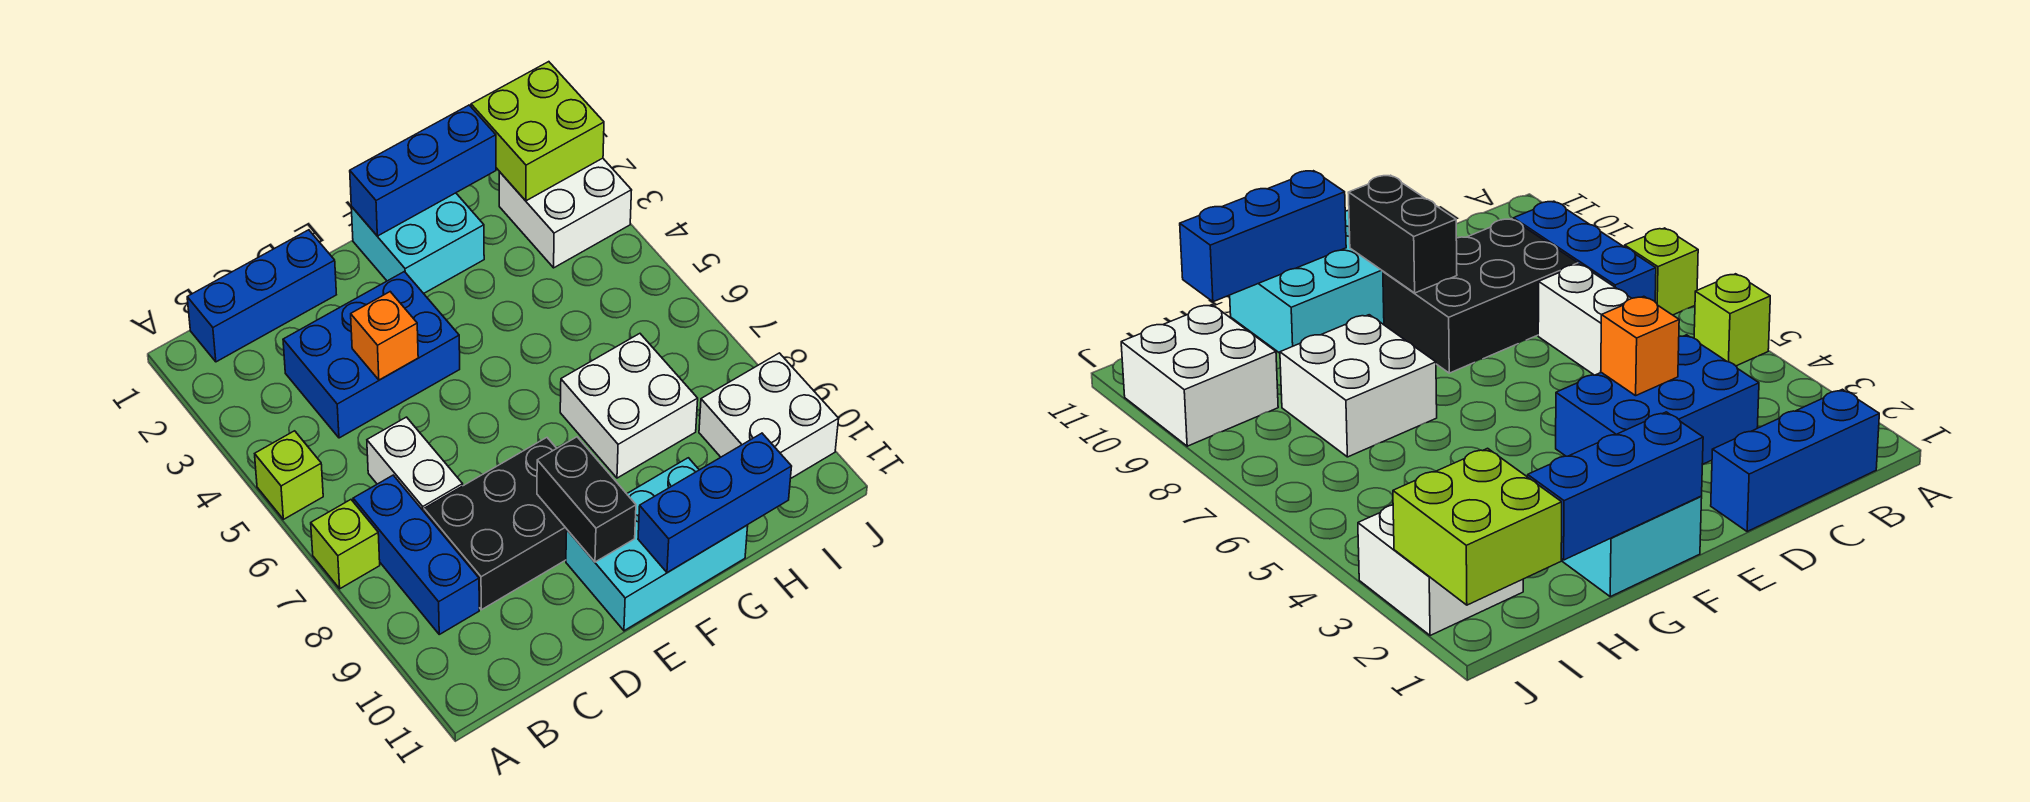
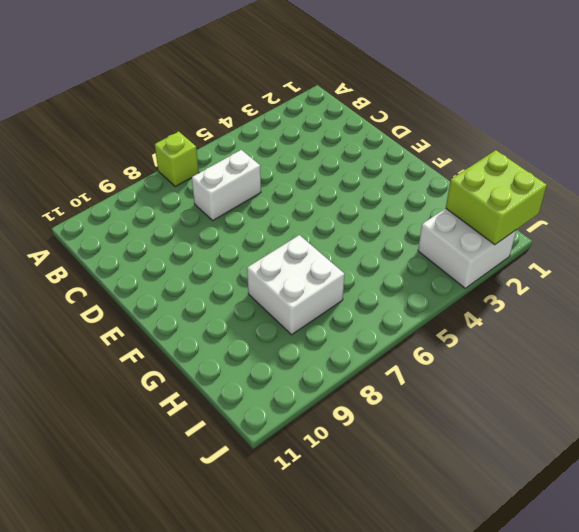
none -> lime 1x1 brick [255,431,323,519]
none -> blue 1x3 brick [187,230,336,362]
none -> blue 1x3 brick [353,475,479,634]

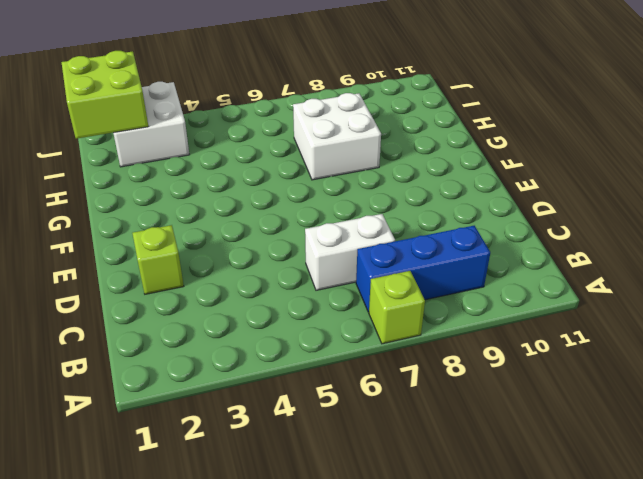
lime 1x1 brick [132,225,184,294] -> lime 1x1 brick moved to [255,431,323,519]
none -> blue 1x3 brick [187,230,336,362]
none -> blue 2x3 brick [283,272,460,438]
none -> black 2x3 brick [424,438,567,610]

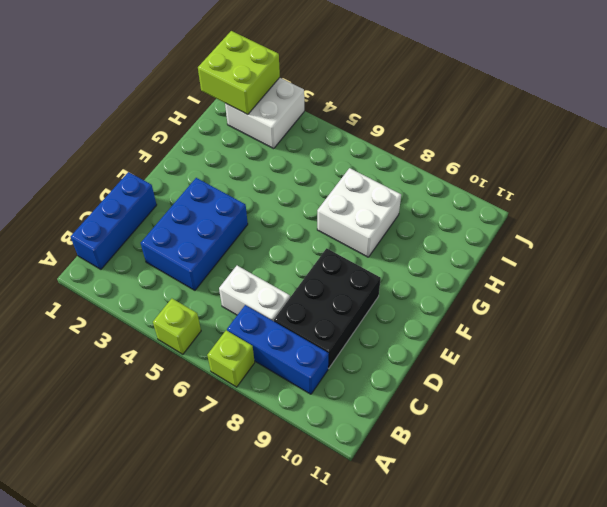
none -> cyan 2x3 brick [566,458,748,631]
none -> cyan 2x2 brick [351,193,484,294]
none -> white 2x2 brick [699,353,839,478]

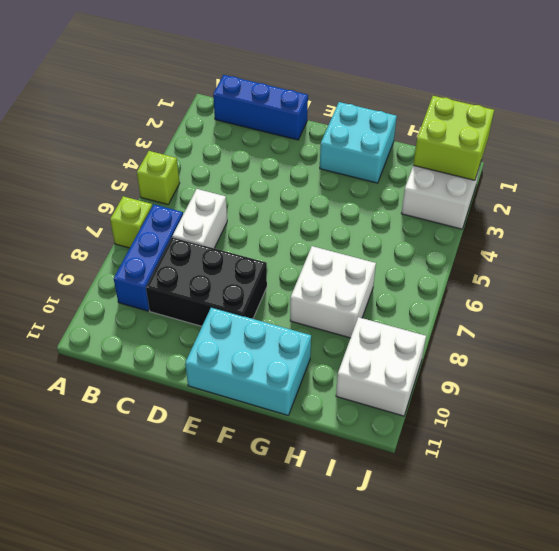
none -> blue 2x3 brick [283,272,460,438]
none -> orange 1x1 brick [351,292,418,380]
none -> black 1x2 brick [537,437,636,562]

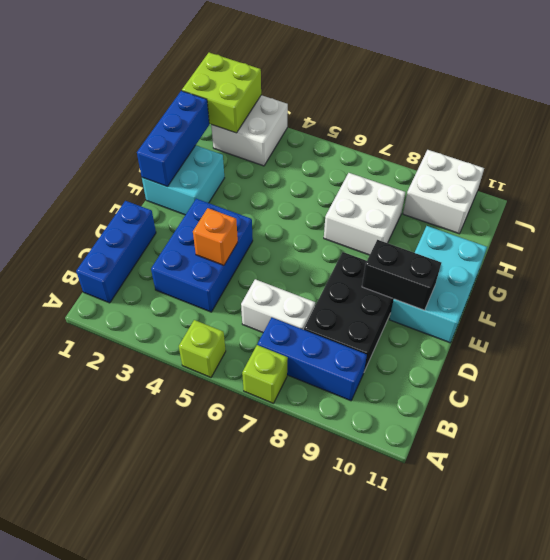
none -> blue 1x3 brick [638,433,792,573]

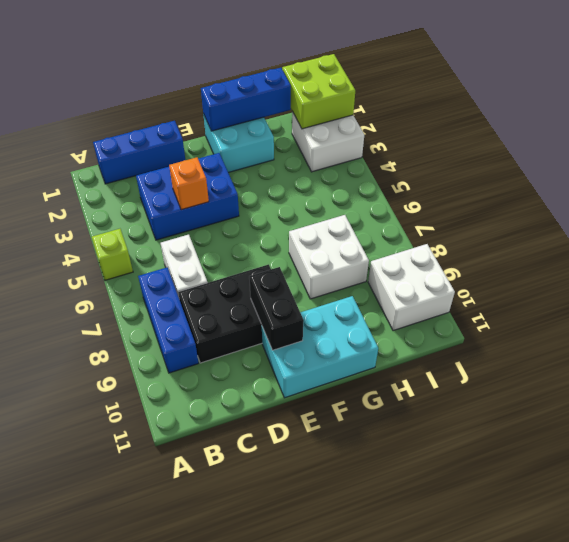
none -> lime 1x1 brick [311,500,380,589]
none -> blue 1x3 brick [638,433,792,573]

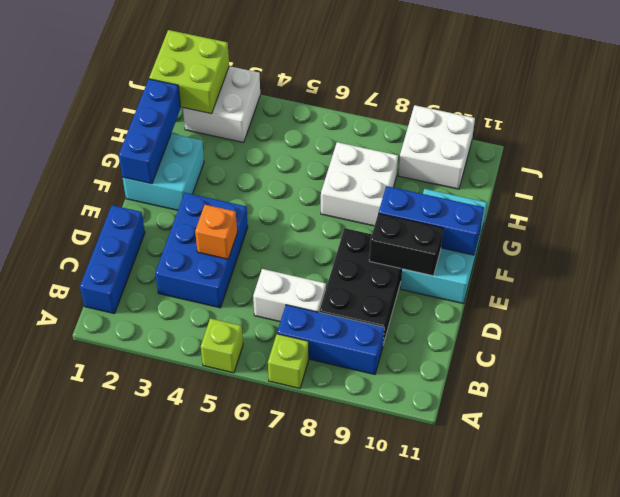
blue 1x3 brick [379,186,484,255] -> blue 1x3 brick turned to [638,433,792,573]

